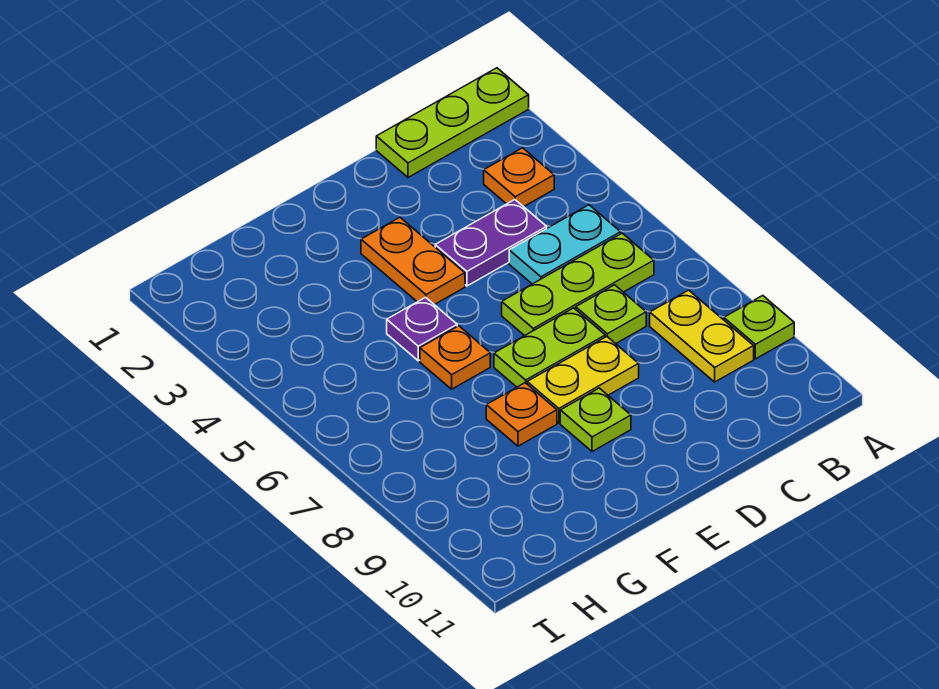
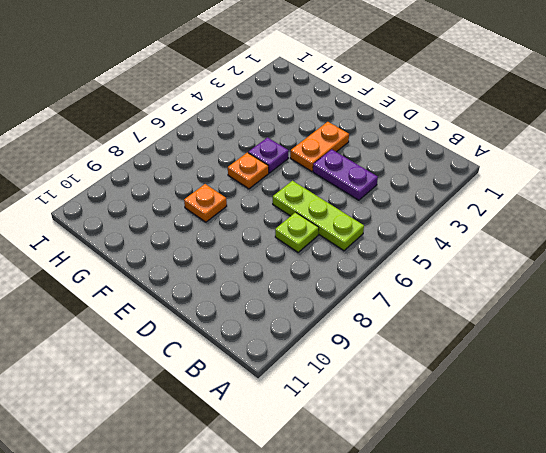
none -> lime 1x3 plate [376,68,529,177]
none -> lime 1x1 plate [724,296,794,359]
none -> orange 1x1 plate [484,148,554,207]

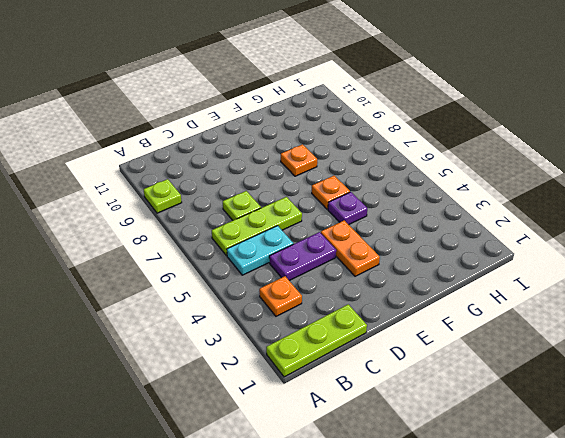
none -> yellow 1x2 plate [650,290,754,382]
none -> lime 1x2 plate [494,308,605,387]
none -> yellow 1x2 plate [527,337,639,423]

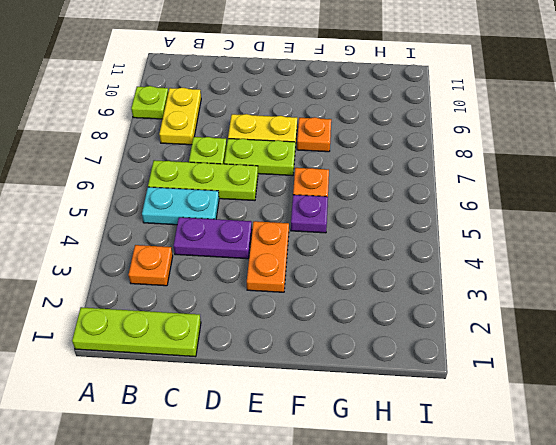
none -> lime 1x1 plate [560,388,631,452]

